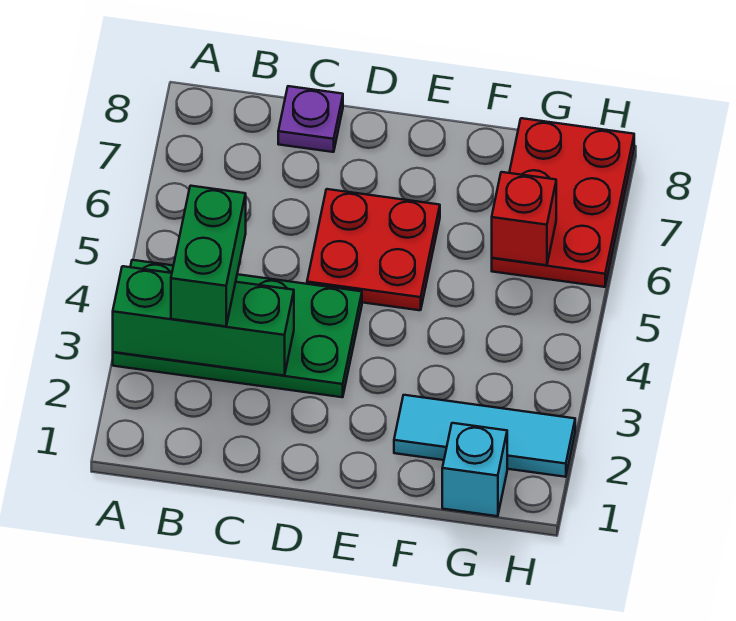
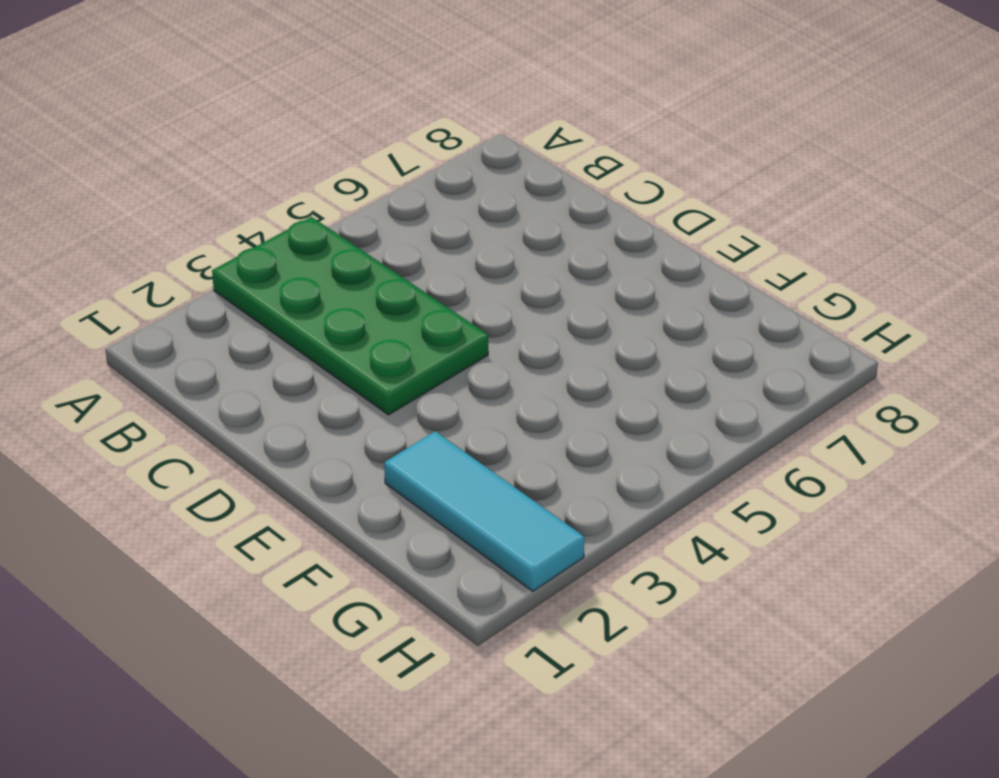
none -> purple 1x1 plate [278,86,343,152]
none -> red 2x2 plate [307,189,440,310]

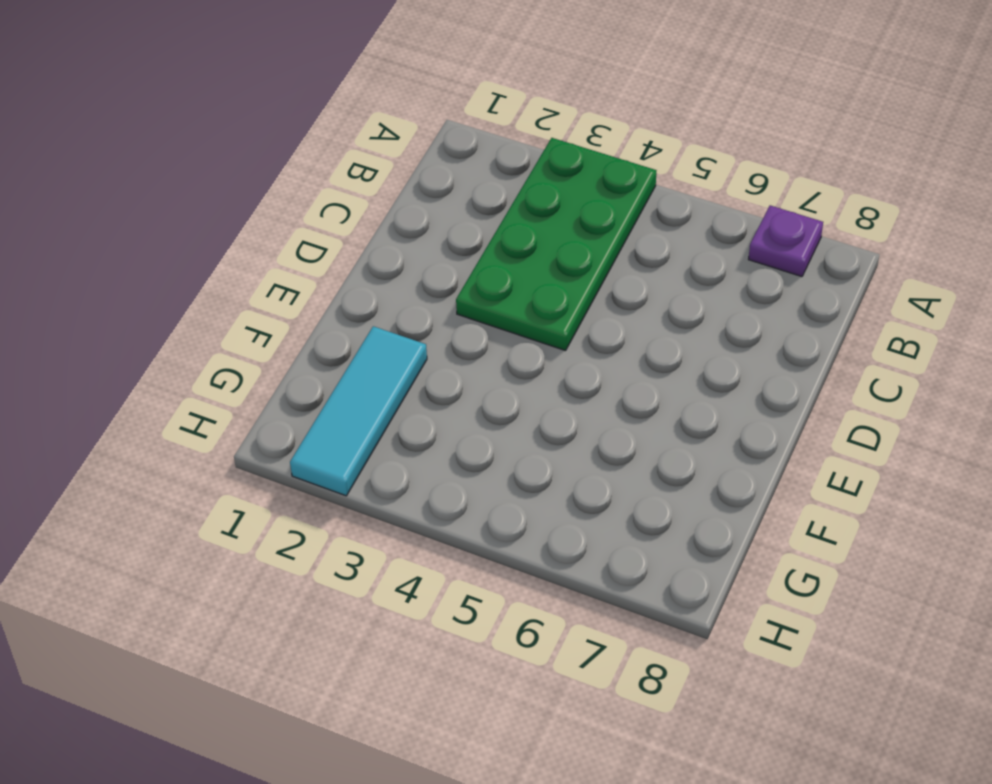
purple 1x1 plate [748,205,823,277] -> purple 1x1 plate moved to [278,86,343,152]
none -> red 2x2 plate [307,189,440,310]
none -> cyan 1x1 brick [442,423,507,516]

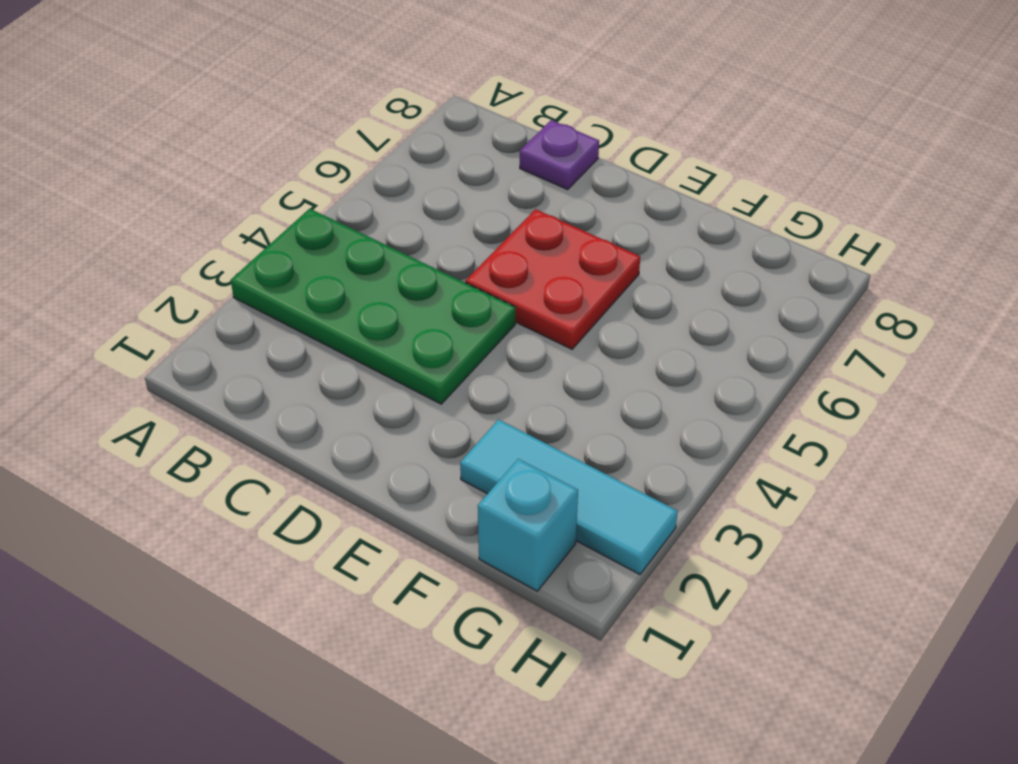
none -> red 2x3 plate [492,118,634,287]
none -> green 1x3 brick [113,266,294,376]

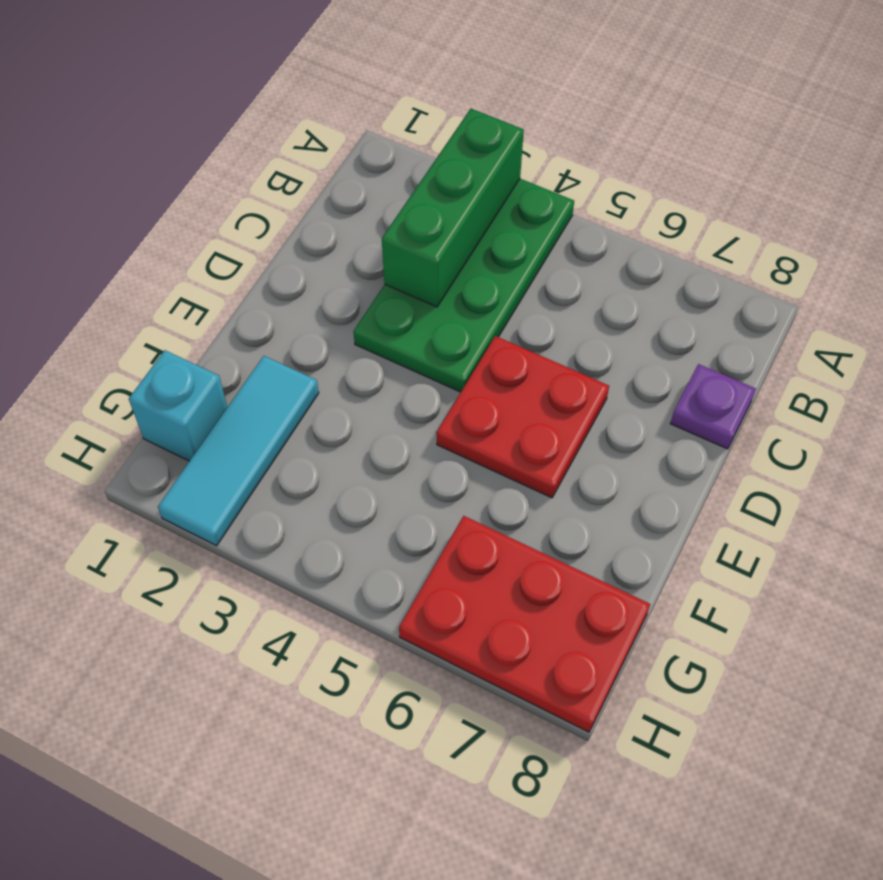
none -> red 1x1 brick [492,172,556,265]
none -> green 1x2 brick [171,186,246,326]

